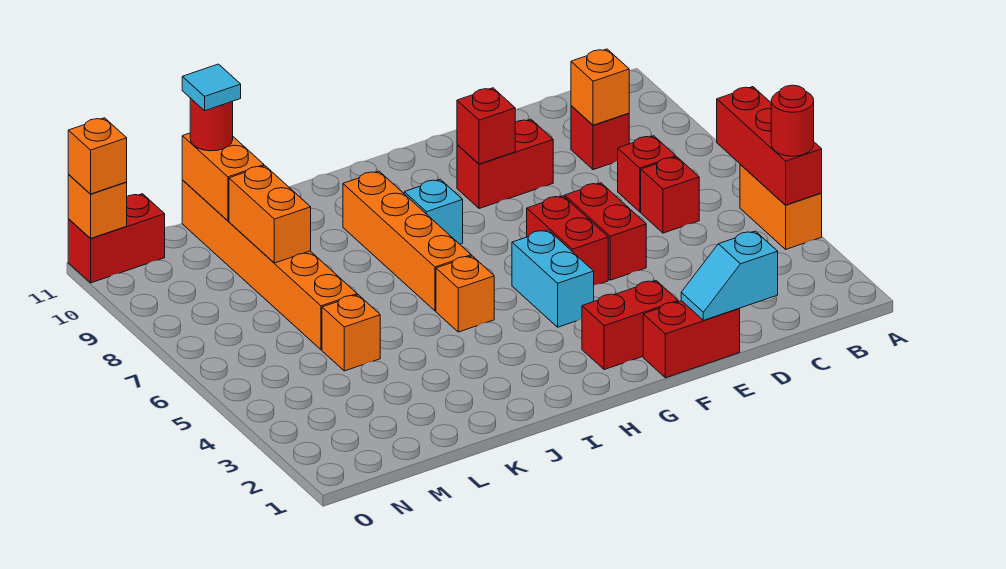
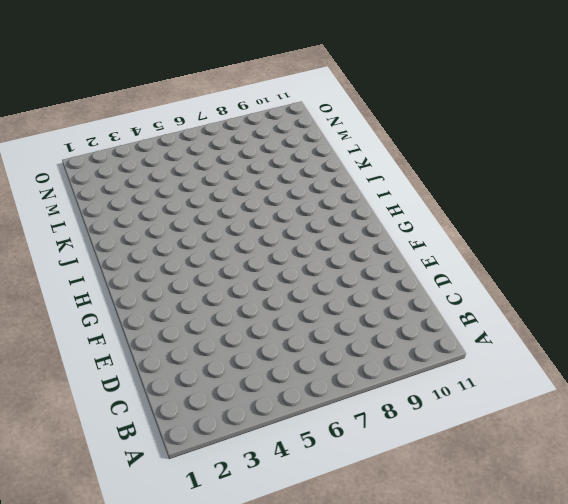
none -> orange 1x2 brick [740,165,822,249]
none -> red 1x1 brick [641,157,699,233]
none -> red 1x1 brick [618,136,676,212]

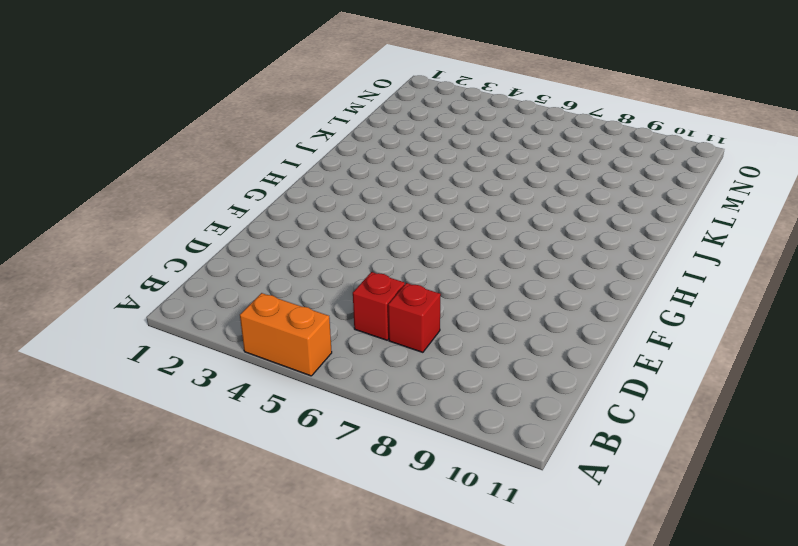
none -> red 1x1 brick [571,106,629,170]
none -> red 1x2 brick [643,301,740,378]
none -> red 1x2 brick [565,183,646,280]

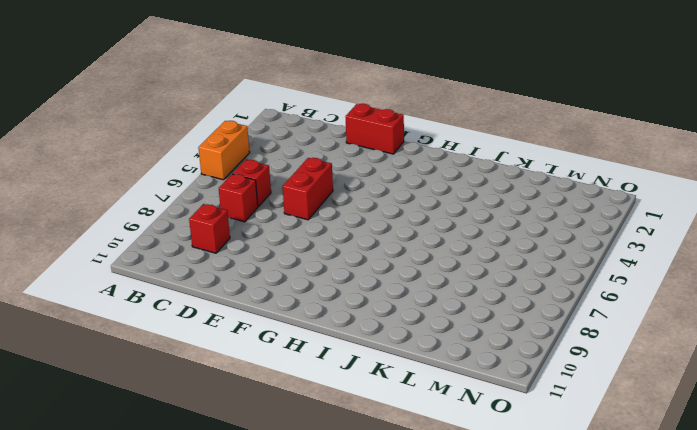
none -> red 1x2 brick [457,119,553,209]
none -> red 1x2 brick [582,281,678,370]
none -> red 1x2 brick [527,196,608,285]

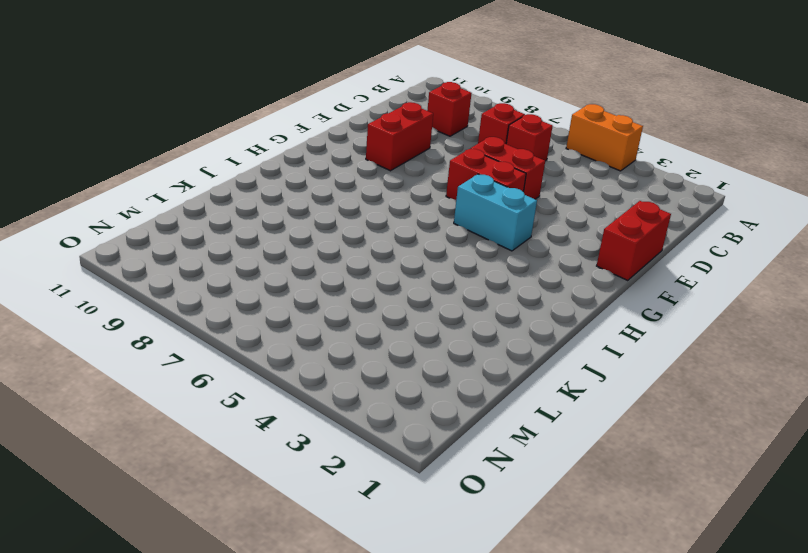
none -> red 1x2 brick [582,281,678,370]
none -> cyan 1x1 brick [404,179,463,244]
none -> orange 1x1 brick [436,256,494,332]

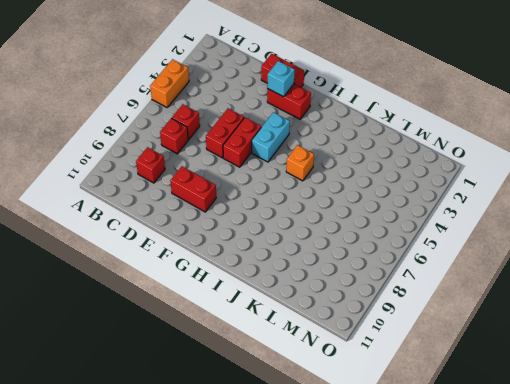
cyan 1x1 brick [267,61,295,97] -> cyan 1x1 brick moved to [404,179,463,244]
none -> orange 1x4 brick [343,171,471,311]
none -> orange 1x1 brick [322,295,380,371]
none -> orange 1x6 brick [182,180,357,350]

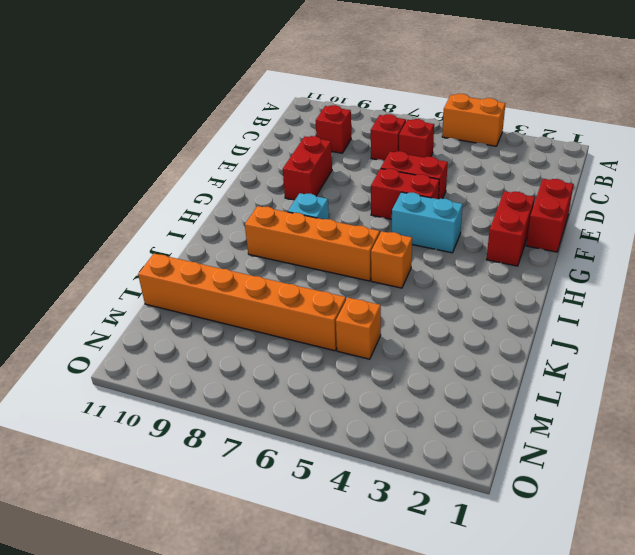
none -> red 1x2 brick [68,194,165,283]
none -> red 1x3 brick [717,87,822,205]
none -> orange 1x1 brick [571,49,629,125]

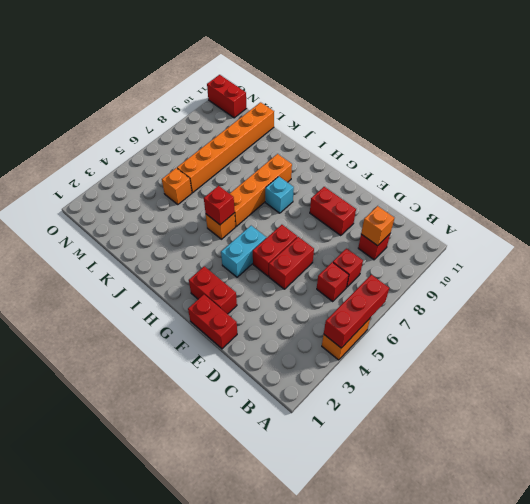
red 1x1 brick [204,186,235,225] -> red 1x1 brick moved to [457,88,515,164]
none -> cyan 1x2 slope [681,231,778,320]
none -> orange 1x2 brick [229,166,311,263]
none -> orange 1x2 brick [182,133,264,221]

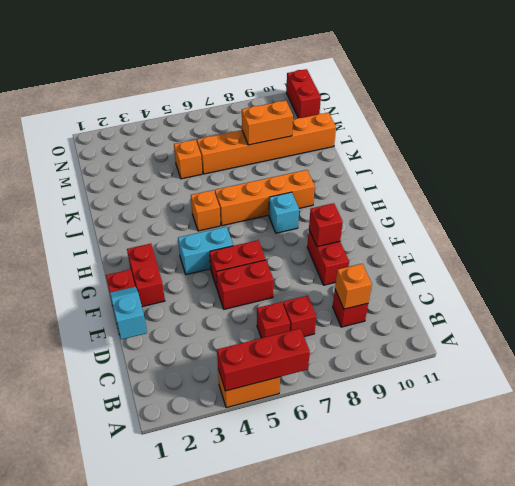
none -> orange 1x2 brick [182,133,264,221]
none -> orange 1x1 brick [68,175,127,239]
none -> red 1x1 round brick [771,85,814,156]

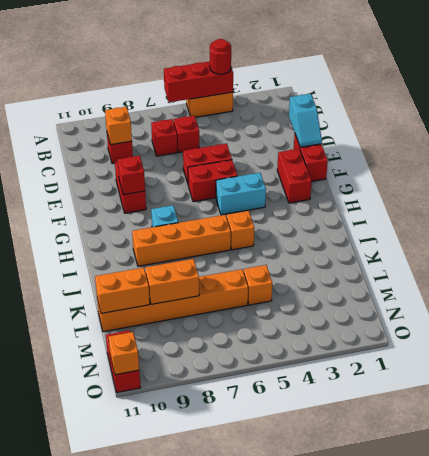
none -> red 1x1 round brick [190,98,233,151]
none -> orange 1x1 brick [68,118,127,194]
none -> cyan 1x1 tile [182,64,241,111]

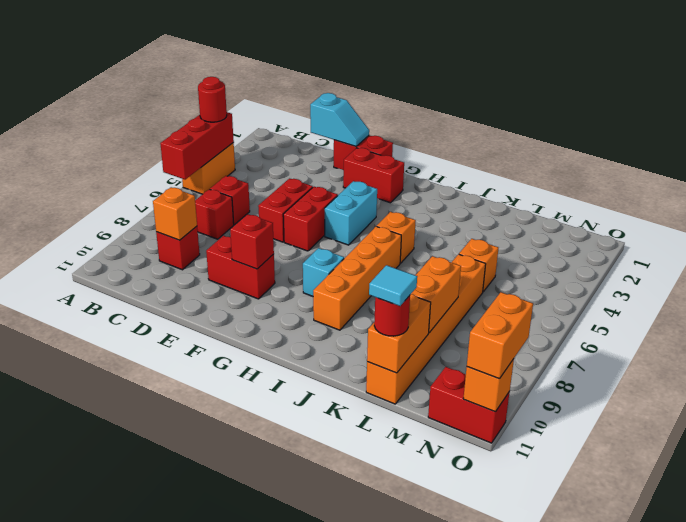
orange 1x2 brick [467,292,533,379] -> orange 1x1 brick [68,118,127,194]

